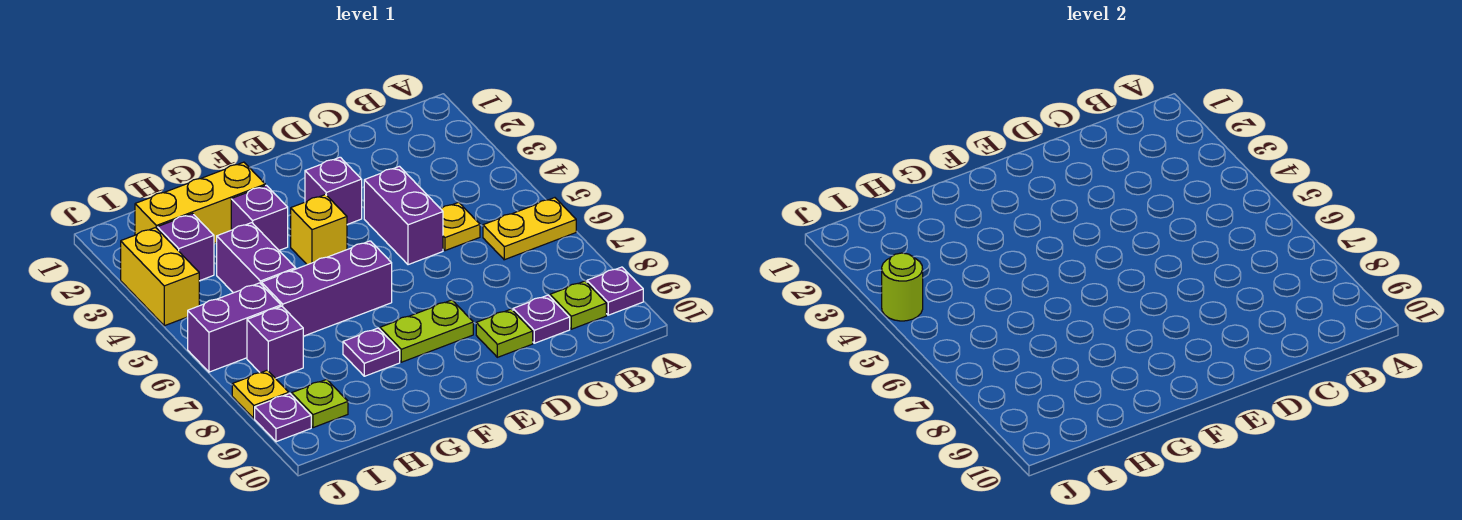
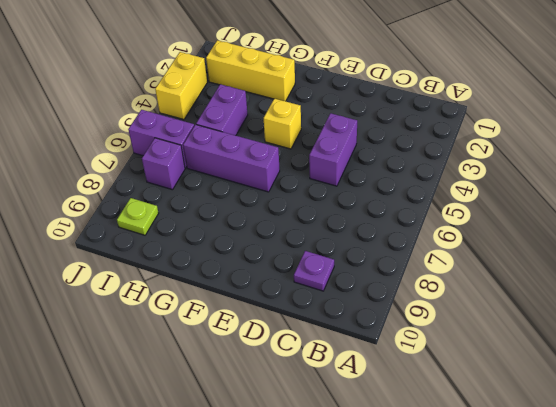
none -> yellow 1x2 plate [483,198,576,260]
none -> purple 1x1 plate [587,267,643,315]
none -> lime 1x1 plate [550,281,606,329]

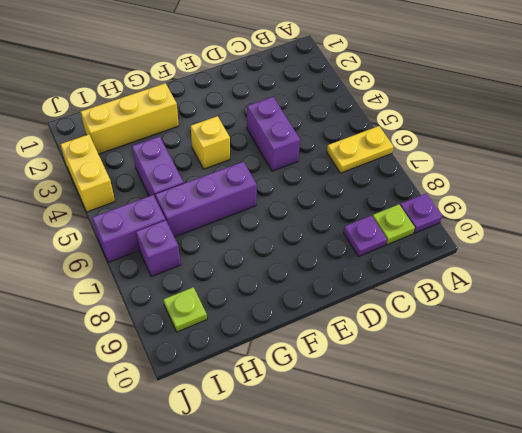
none -> yellow 1x1 plate [441,202,480,251]
none -> lime 1x1 plate [476,309,533,357]
none -> purple 1x1 brick [305,157,362,224]

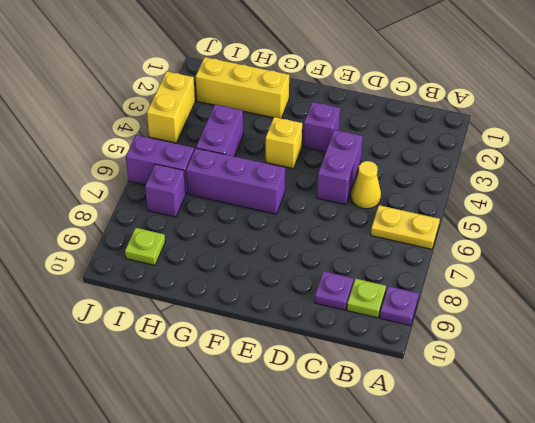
yellow 1x1 cone [351,161,381,209] -> yellow 1x1 plate [441,202,480,251]
none -> lime 1x1 plate [476,309,533,357]
none -> lime 1x2 plate [380,300,473,362]
none -> purple 1x1 brick [231,185,288,250]

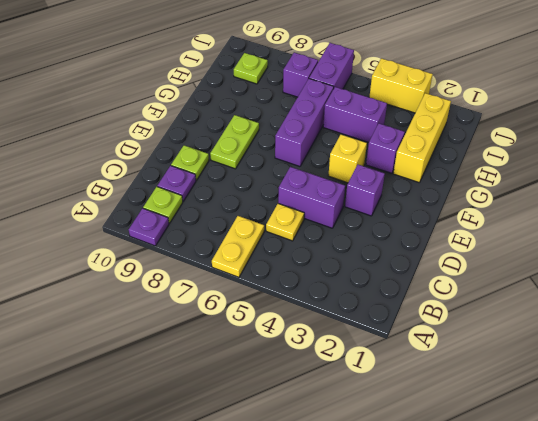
none -> purple 1x1 plate [343,328,400,376]
none -> purple 1x1 brick [157,214,214,281]
none -> yellow 1x1 plate [232,370,289,418]

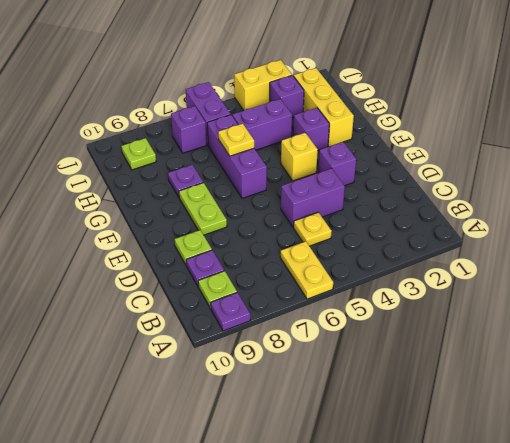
yellow 1x1 plate [218,124,254,156] -> yellow 1x1 plate moved to [232,370,289,418]
none -> purple 1x1 plate [255,394,311,442]
none -> lime 1x1 round brick [882,253,923,321]

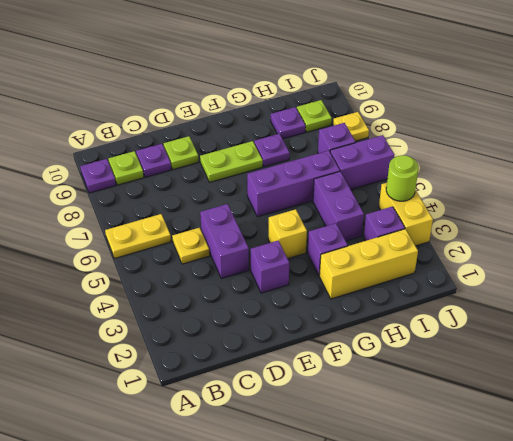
purple 1x1 plate [271,107,306,139] -> purple 1x1 plate moved to [255,394,311,442]

